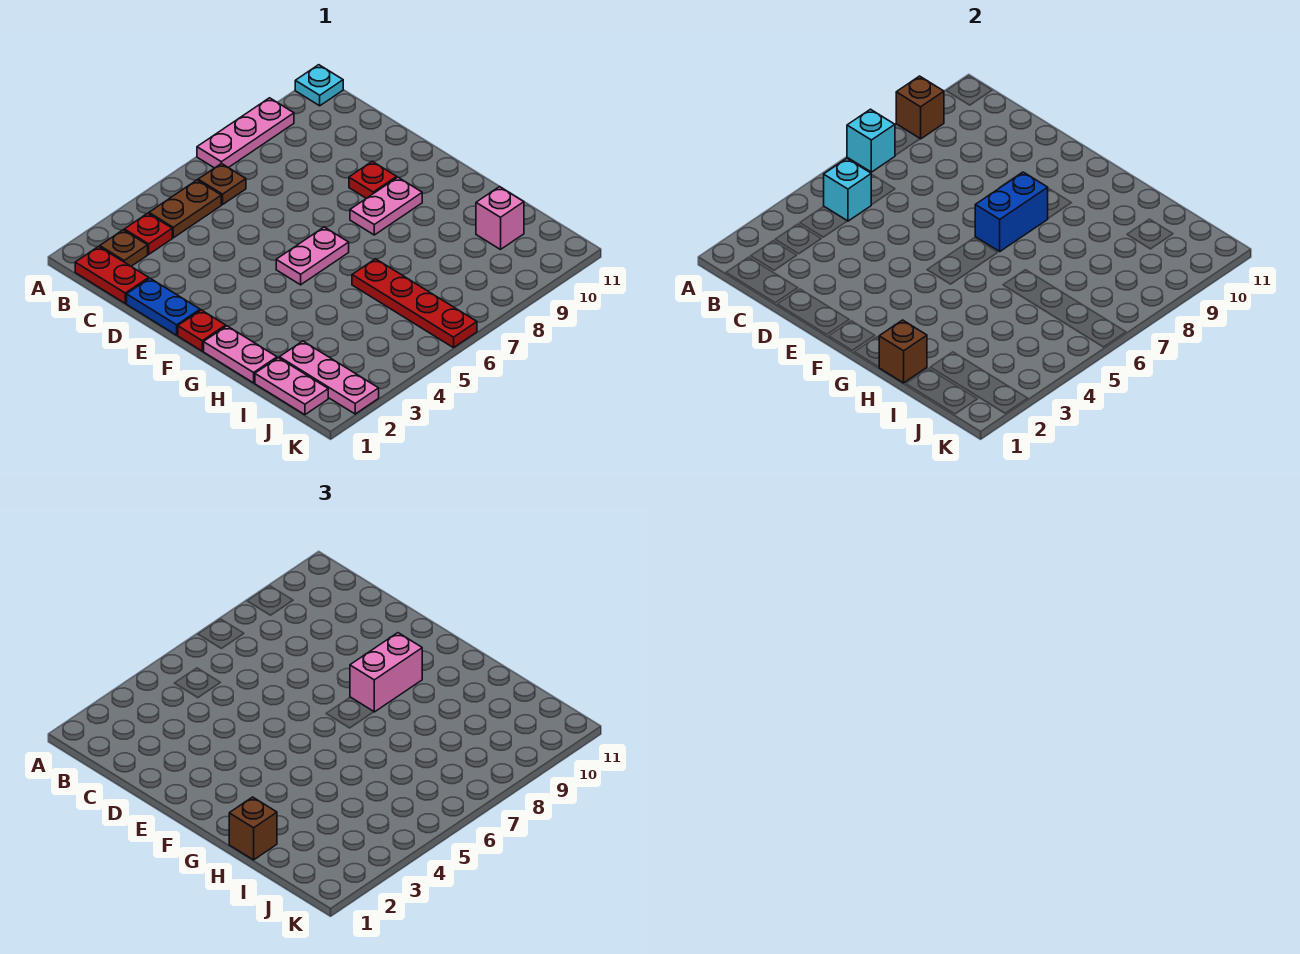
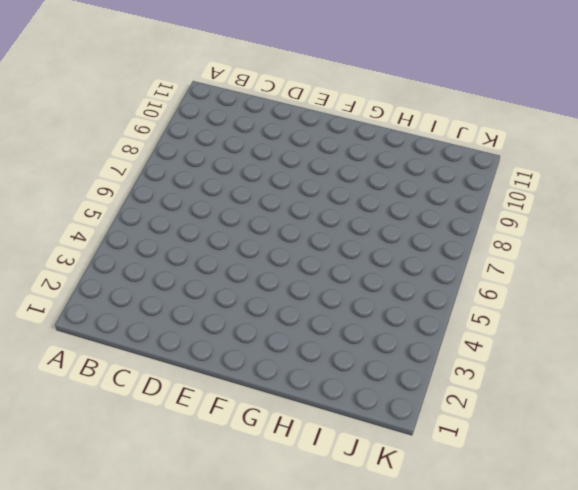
none -> pink 1x3 plate [197,98,294,168]
none -> cyan 1x1 plate [295,65,343,106]
none -> red 1x2 plate [75,246,149,303]

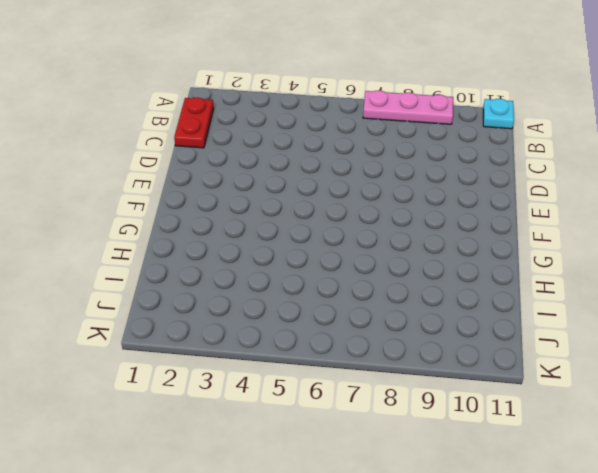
none -> brown 1x1 plate [100,230,148,266]
none -> red 1x1 plate [124,213,172,254]
none -> brown 1x2 plate [149,180,221,238]

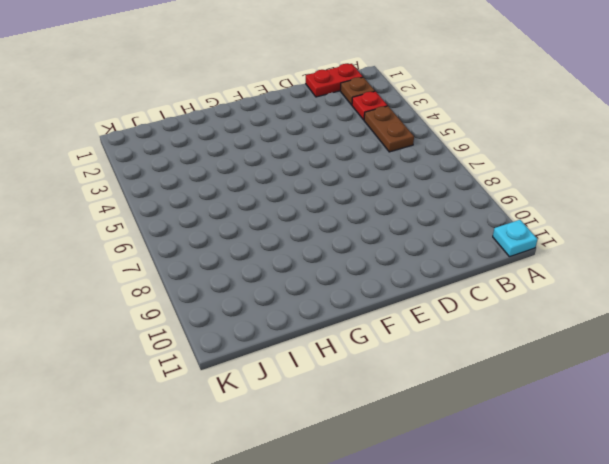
none -> pink 1x3 plate [197,98,294,168]
none -> brown 1x1 plate [198,163,246,205]
none -> blue 1x2 plate [127,278,200,335]

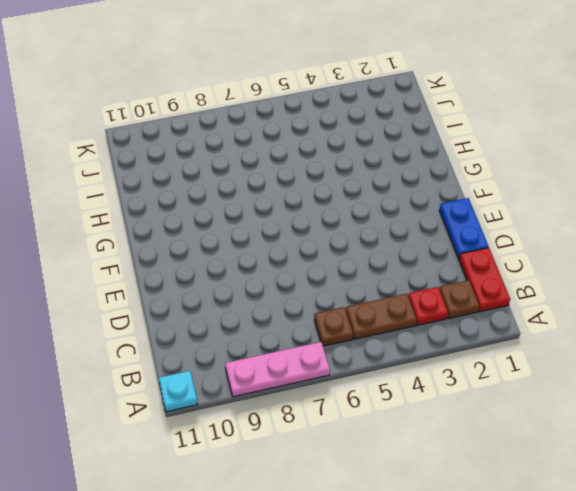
none -> red 1x1 plate [349,161,397,198]
none -> red 1x1 plate [178,310,226,351]
none -> pink 1x2 plate [276,227,349,285]

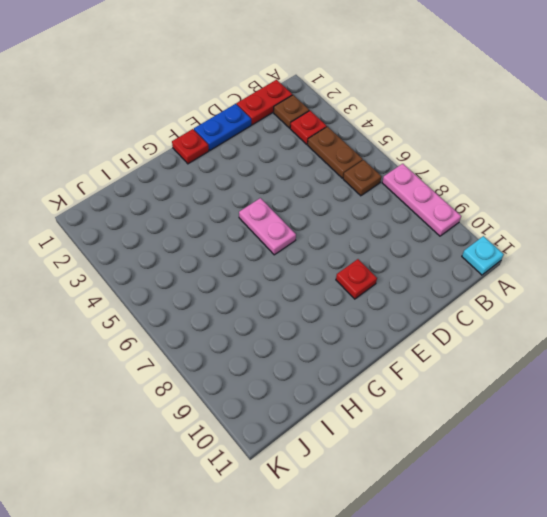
none -> pink 1x2 plate [350,177,422,235]
none -> pink 1x2 plate [204,326,277,383]
none -> red 1x4 plate [352,259,477,348]

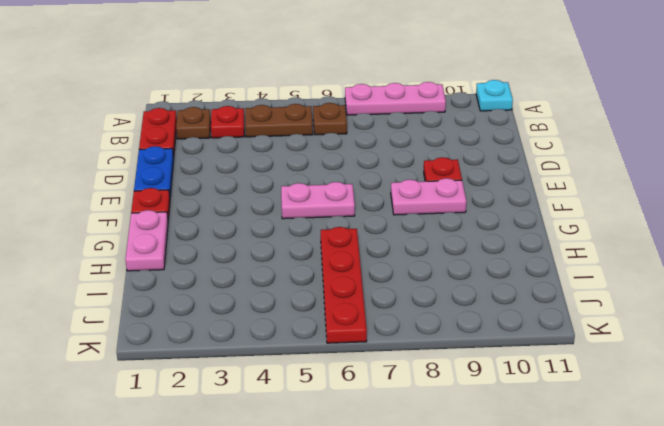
none -> pink 1x2 plate [255,358,328,415]
none -> pink 1x3 plate [279,341,379,414]
none -> pink 1x1 brick [476,187,524,249]

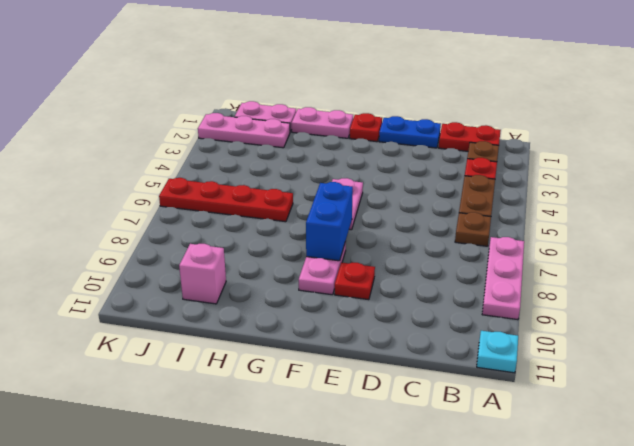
none -> cyan 1x1 brick [847,109,895,172]
none -> brown 1x1 brick [896,76,944,139]
none -> cyan 1x1 brick [824,159,871,221]

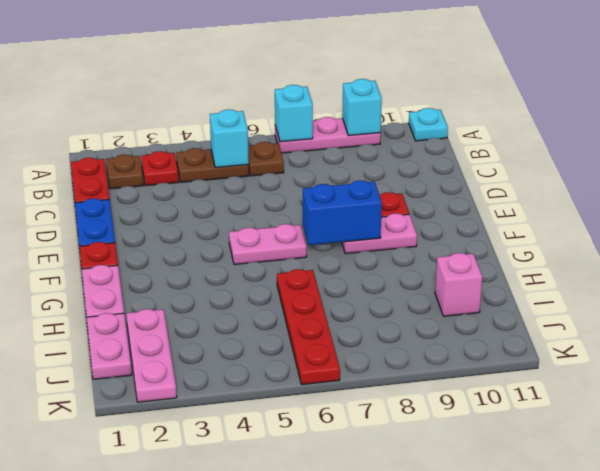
cyan 1x1 brick [342,79,382,136] -> brown 1x1 brick [896,76,944,139]
none -> brown 1x1 brick [879,320,927,383]
none -> pink 1x2 brick [350,633,422,712]
none -> brown 1x1 brick [229,797,277,860]

